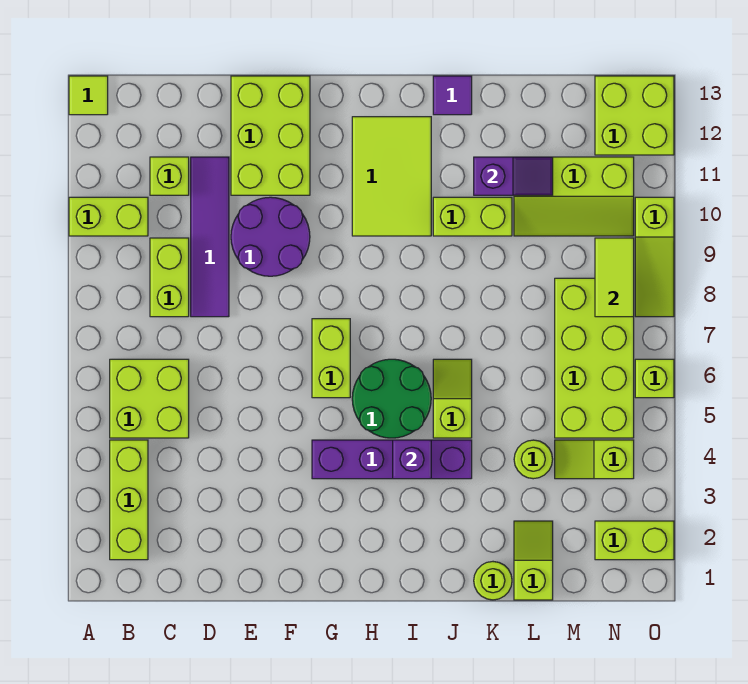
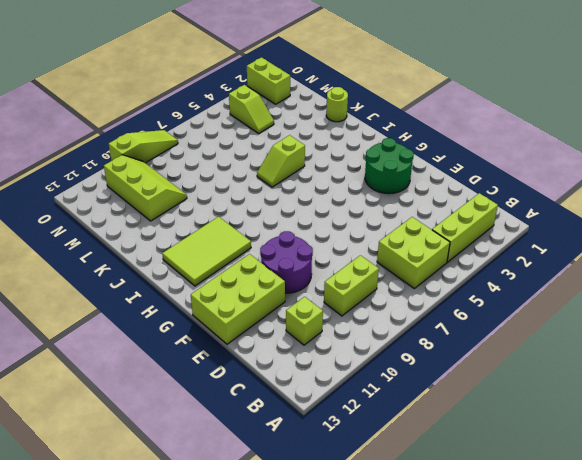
green 2x2 round brick [365,138,414,194] -> green 2x2 round brick moved to [352,359,431,438]
none -> lime 1x2 brick [69,197,148,236]
none -> lime 1x1 tile [69,76,108,115]
none -> purple 1x4 tile [191,157,229,317]

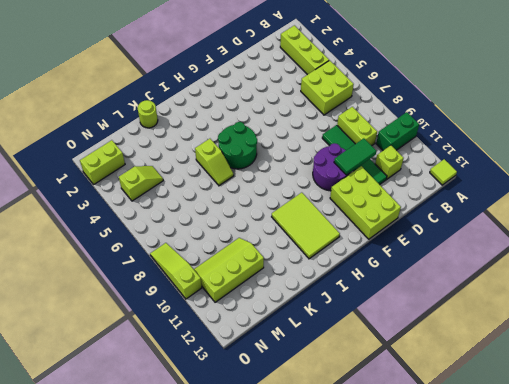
green 1x2 brick [376,112,419,150] -> lime 1x2 brick [69,197,148,236]
green 1x4 tile [322,125,387,185] -> purple 1x4 tile [191,157,229,317]
green 1x2 tile [334,138,376,175] -> none
none -> purple 1x4 brick [312,440,472,479]
none -> lime 1x2 brick [312,319,350,398]
none -> lime 1x2 brick [433,197,512,236]

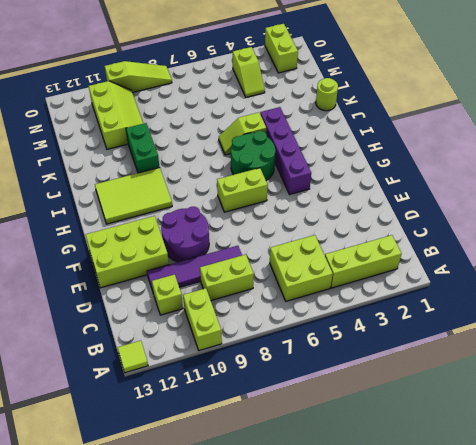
green 1x2 brick [126,123,160,173] -> lime 1x2 brick [433,197,512,236]
none -> purple 1x1 tile [433,76,472,115]
none -> lime 1x2 slope [514,521,553,600]
none -> lime 1x1 round brick [514,440,553,479]

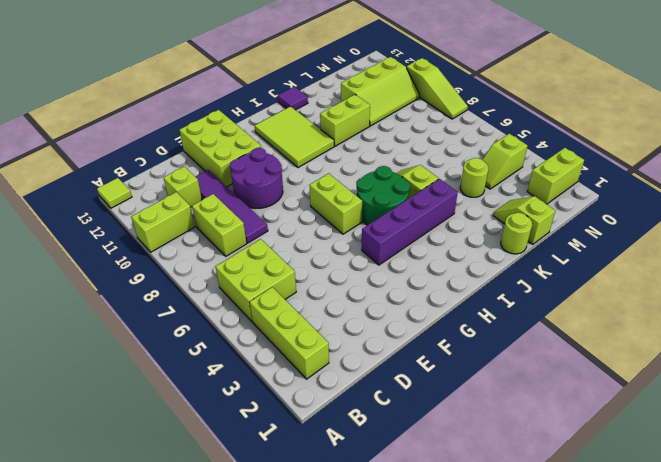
none -> lime 2x4 brick [555,278,634,438]
none -> lime 2x2 brick [595,76,674,155]
none -> lime 1x1 brick [635,359,674,398]

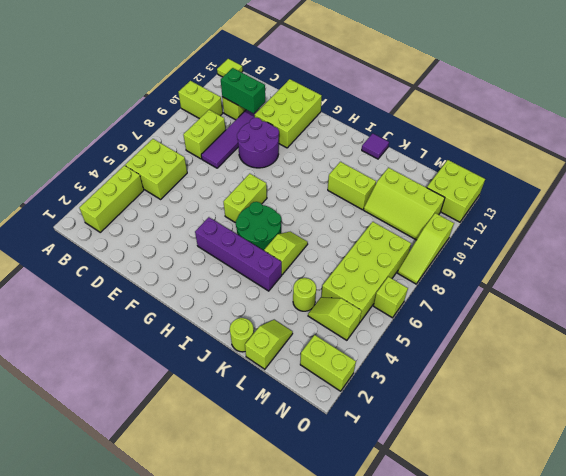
green 1x2 brick [221,68,265,113] -> none
none -> lime 2x3 tile [352,117,431,236]
none -> purple 1x1 brick [393,440,431,479]
none -> purple 1x2 slope [474,157,553,195]

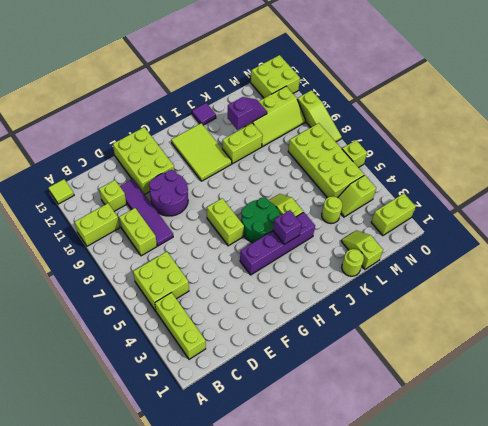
none -> lime 1x2 tile [595,238,634,317]

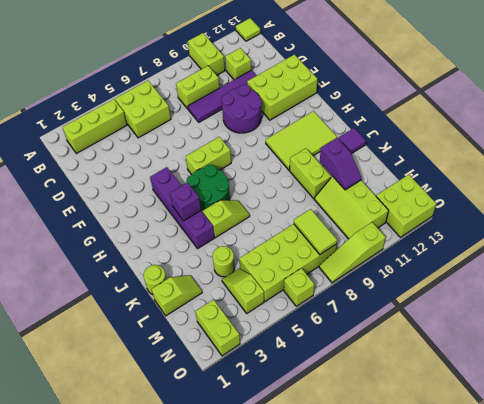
lime 1x2 tile [294,209,337,254] -> lime 1x2 tile turned to [595,238,634,317]

